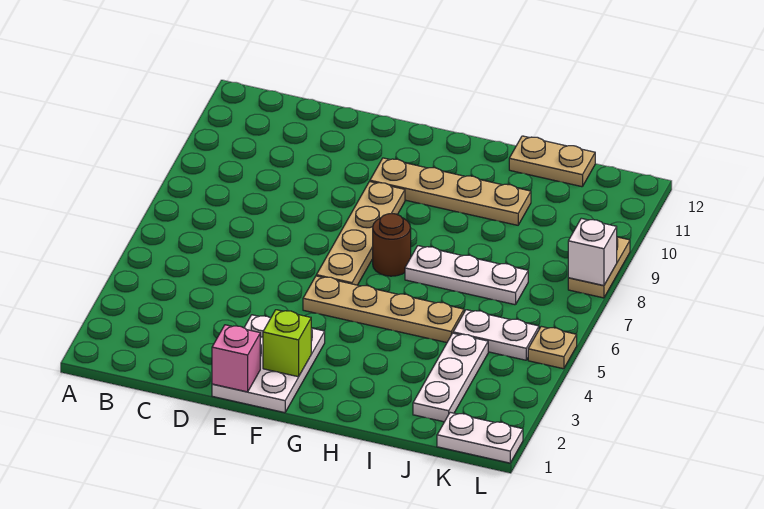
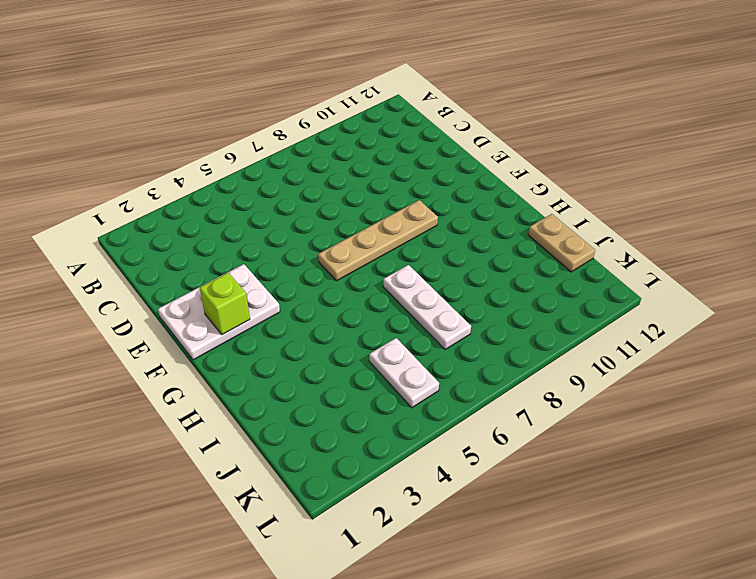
none -> tan 1x4 plate [303,276,464,343]
none -> tan 1x4 plate [370,158,531,225]
none -> brown 1x1 round brick [373,214,411,276]

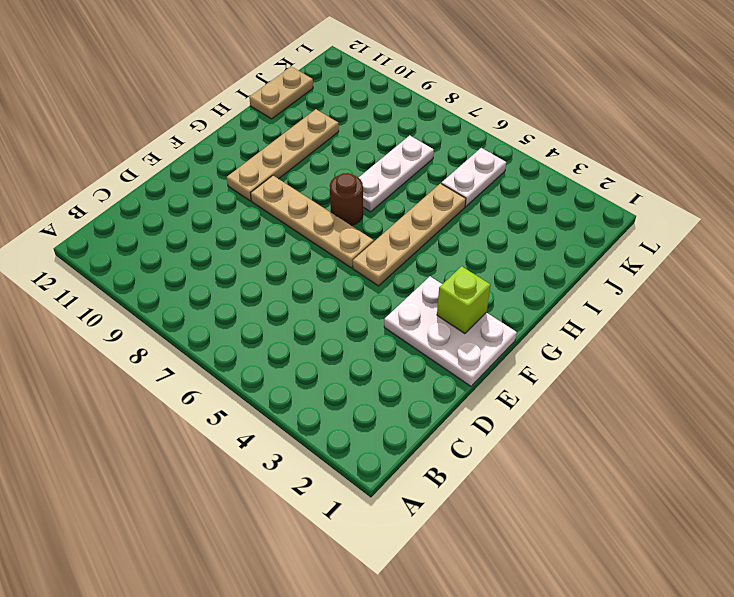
none -> white 1x3 plate [413,333,488,422]
none -> white 1x2 plate [437,412,523,463]
none -> tan 1x1 plate [528,326,577,369]

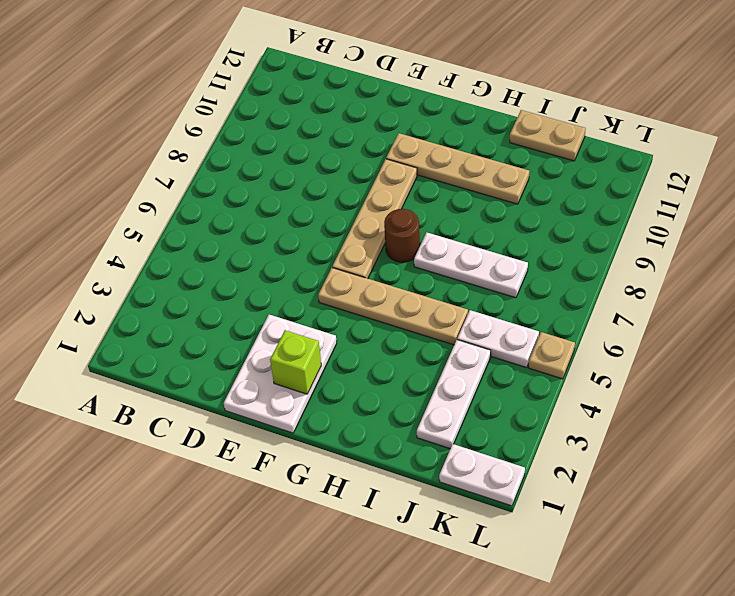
none -> tan 1x2 plate [568,237,630,298]
none -> pink 1x1 brick [212,325,260,392]
none -> white 1x1 brick [568,218,617,286]

